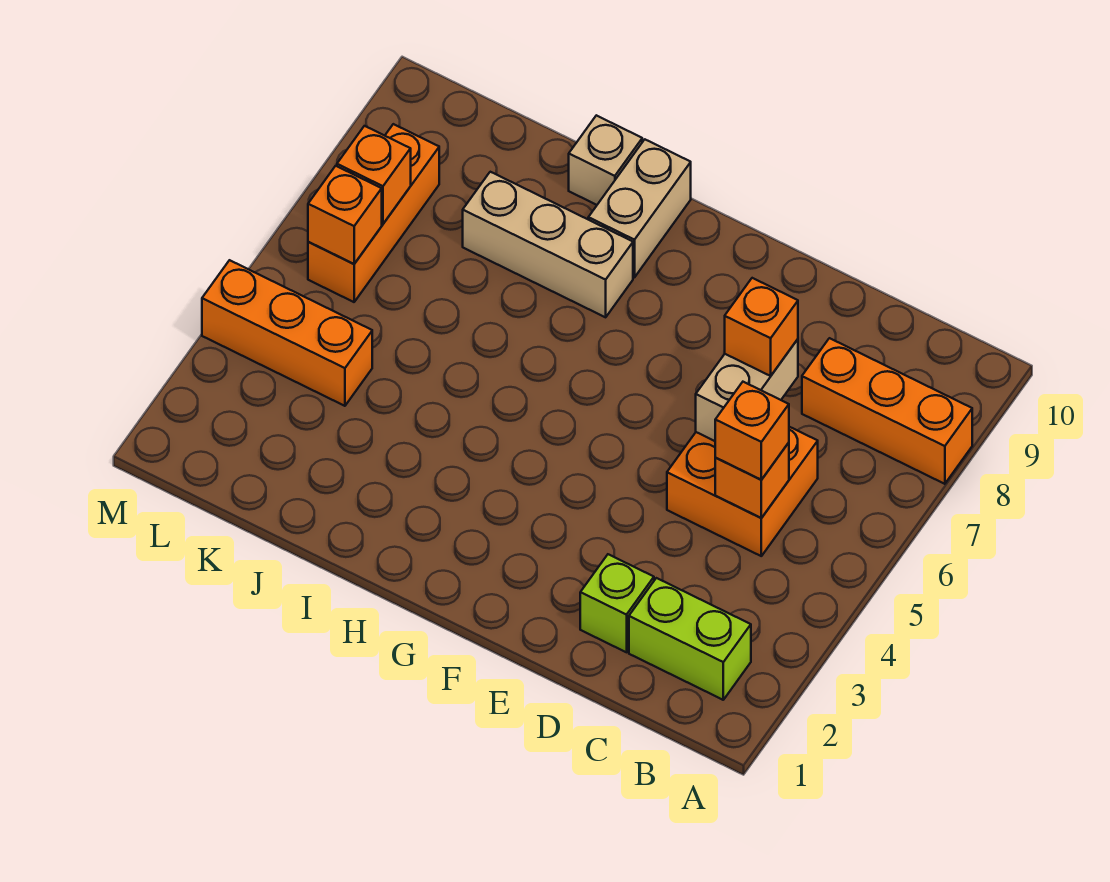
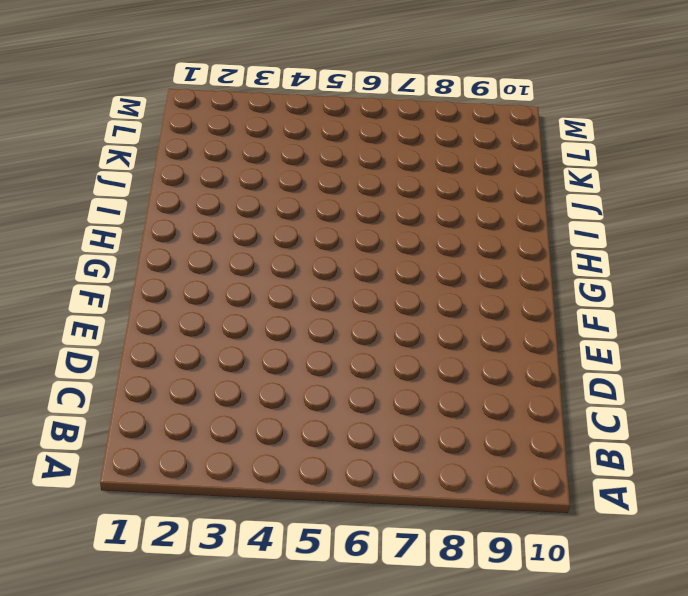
none -> orange 1x3 brick [802,338,972,484]
none -> lime 1x2 brick [629,578,751,700]
none -> orange 2x2 brick [667,427,818,556]

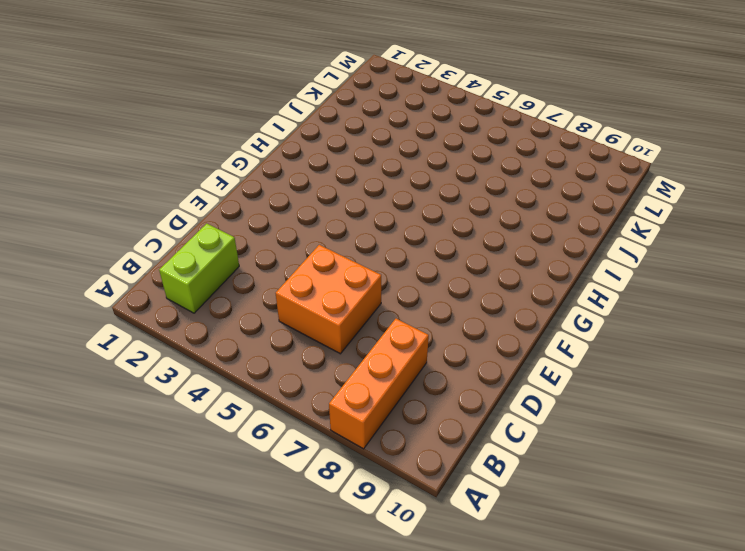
none -> lime 1x1 brick [580,554,654,652]
none -> tan 1x3 brick [463,172,633,317]
none -> tan 1x2 brick [588,140,691,277]

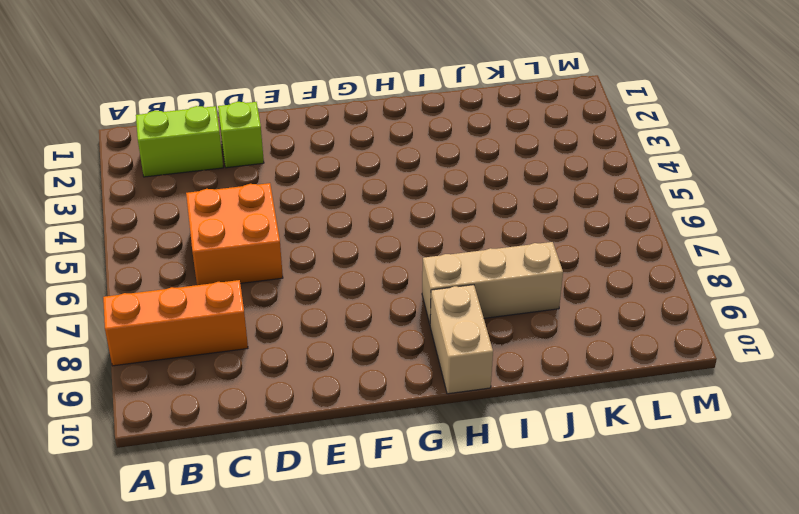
none -> tan 1x1 brick [569,115,642,205]
none -> orange 1x3 brick [202,260,372,406]
none -> orange 1x3 brick [308,124,439,302]

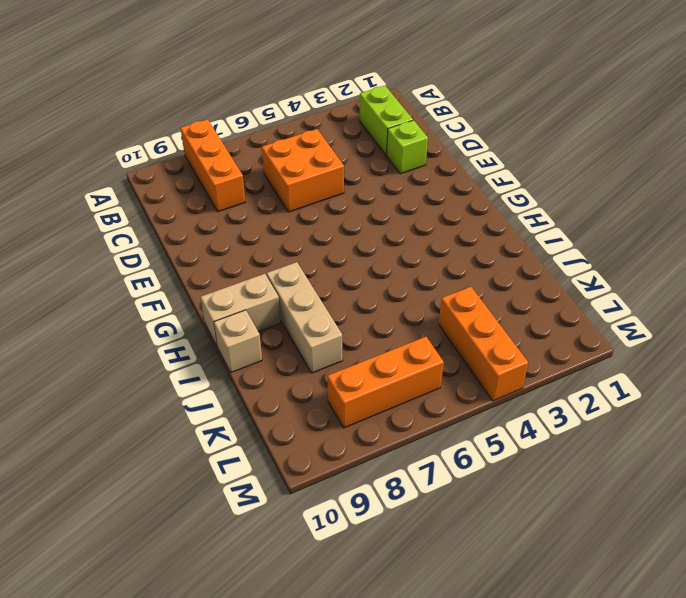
none -> orange 1x1 brick [715,443,789,518]
none -> tan 1x2 brick [696,339,798,441]
none -> orange 1x1 brick [308,166,382,264]

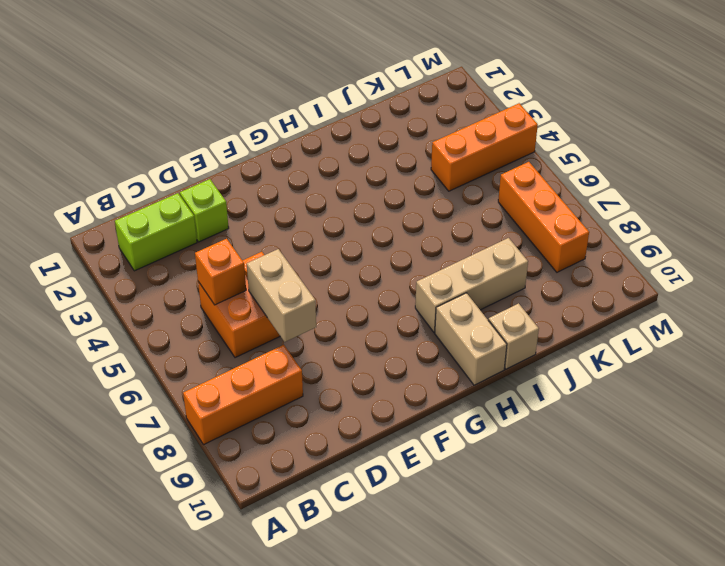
none -> orange 1x1 brick [308,166,382,264]
none -> orange 1x1 brick [337,126,411,224]
none -> orange 1x1 brick [715,382,789,480]

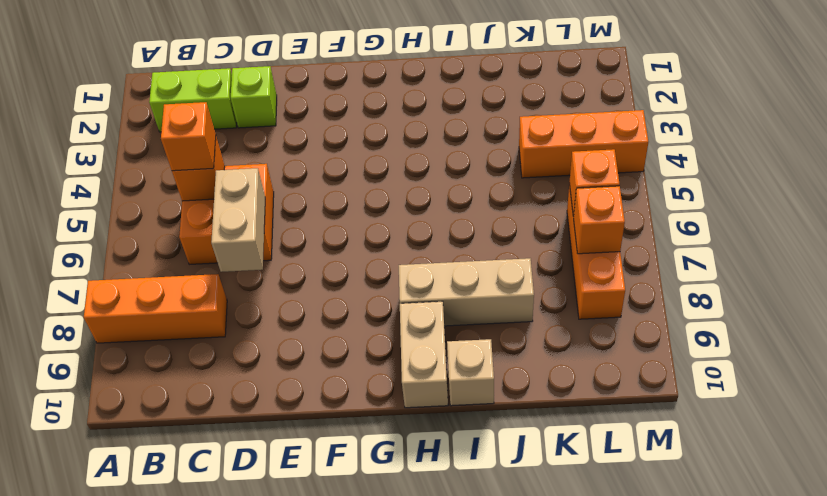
none -> orange 1x1 brick [725,278,798,376]

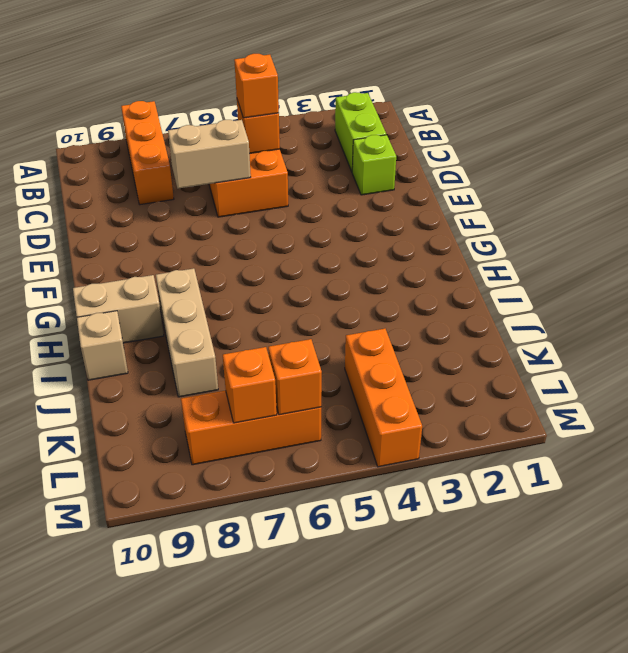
none -> orange 1x1 brick [725,278,798,376]

